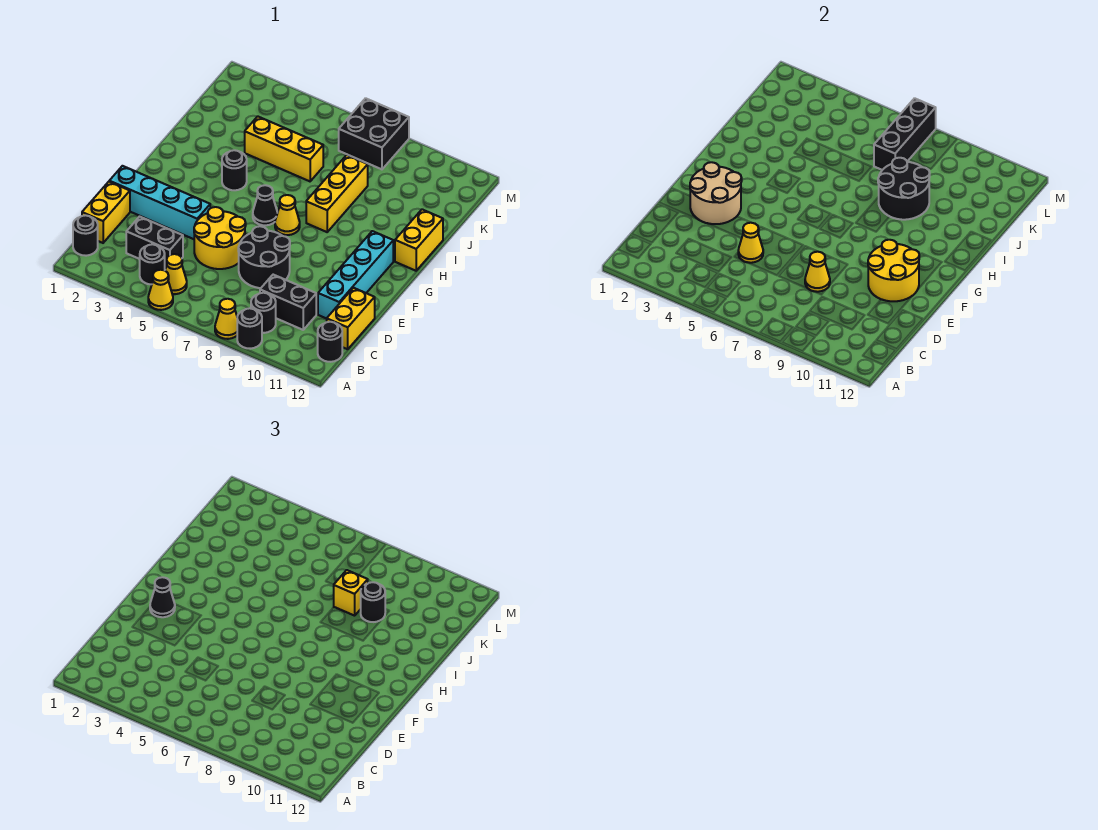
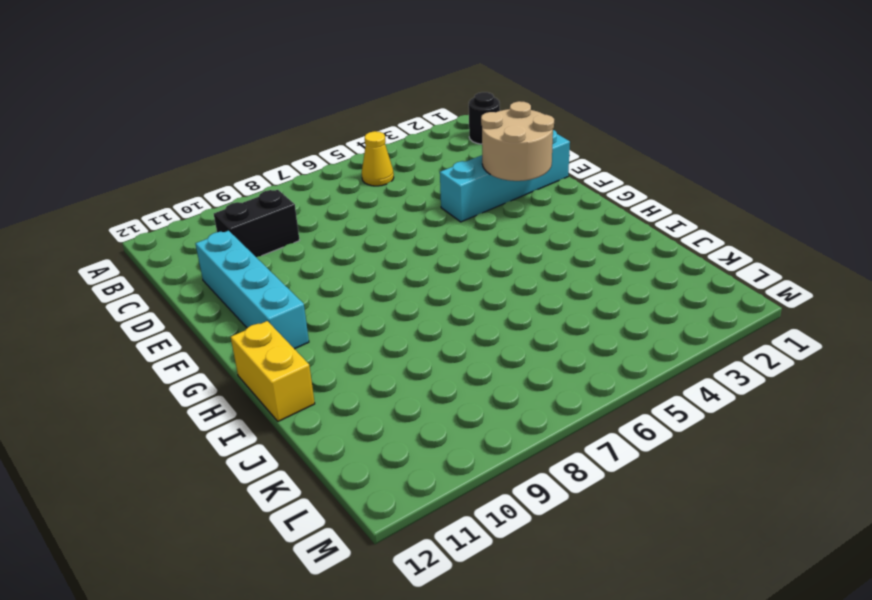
none -> yellow 1x1 cone [148,270,173,310]
none -> yellow 1x1 cone [215,299,237,339]
none -> black 1x1 round brick [237,308,262,349]
none -> black 1x1 round brick [140,244,165,284]

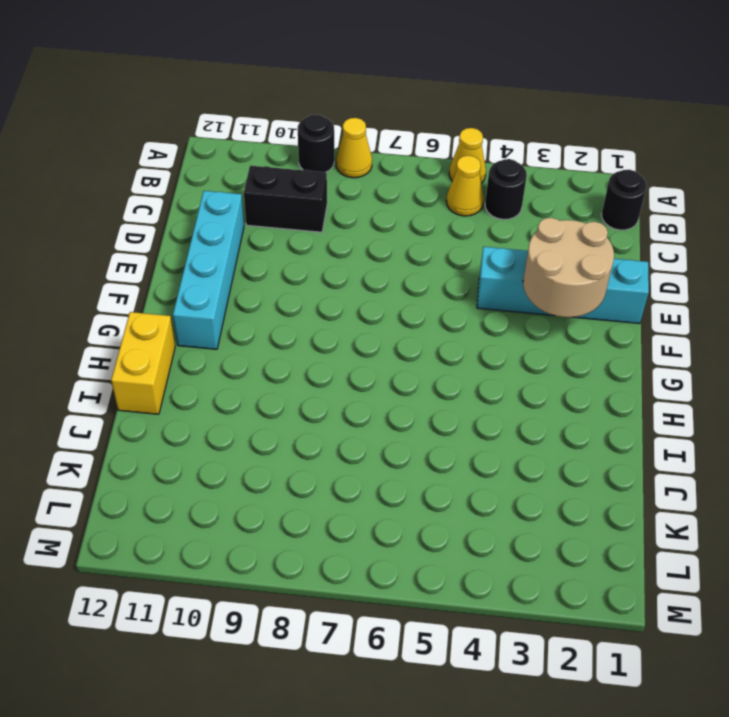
none -> black 1x1 round brick [251,293,276,333]
none -> black 1x1 round brick [318,322,342,362]
none -> yellow 1x2 brick [82,182,130,243]
none -> black 1x2 brick [126,217,183,269]

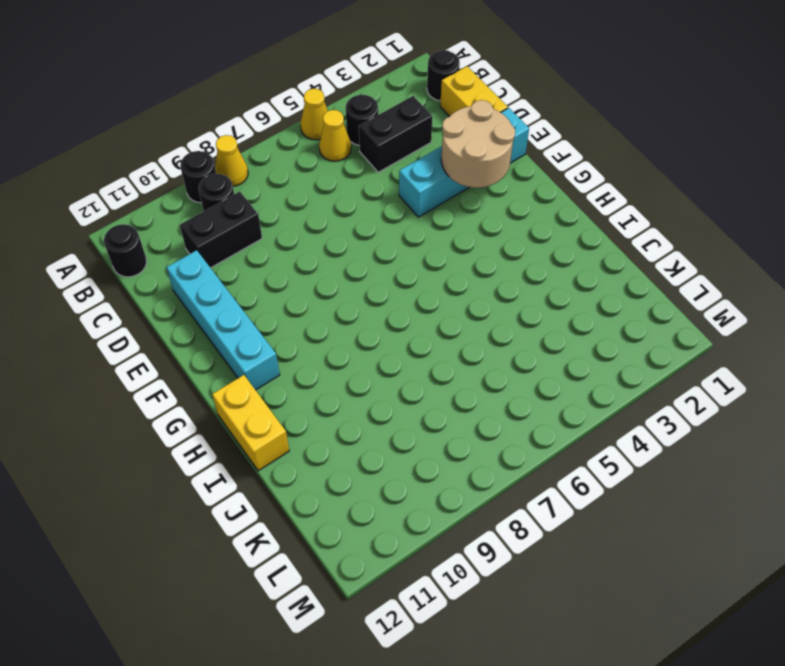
none -> yellow 1x2 brick [327,288,375,349]
none -> yellow 2x2 round brick [194,207,246,269]
none -> black 2x2 round brick [238,226,290,288]
none -> black 1x1 cone [253,185,277,225]

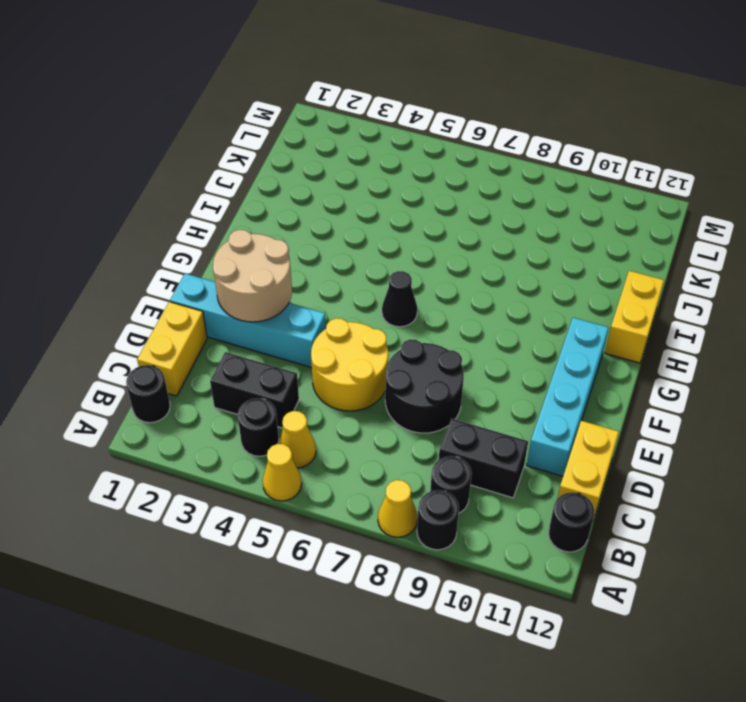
none -> yellow 1x1 cone [275,195,300,235]
none -> black 1x1 round brick [222,150,247,190]
none -> yellow 1x3 brick [306,155,368,232]
none -> yellow 1x3 brick [245,116,323,181]

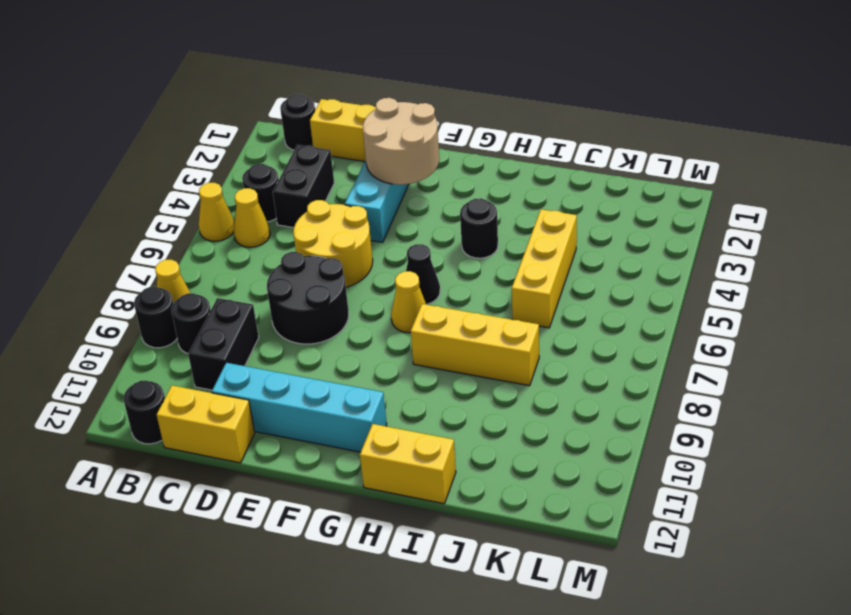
none -> black 2x2 brick [339,98,409,169]
none -> yellow 1x1 cone [738,223,763,263]
none -> yellow 1x1 cone [805,252,830,292]
none -> yellow 2x2 round brick [868,240,919,301]

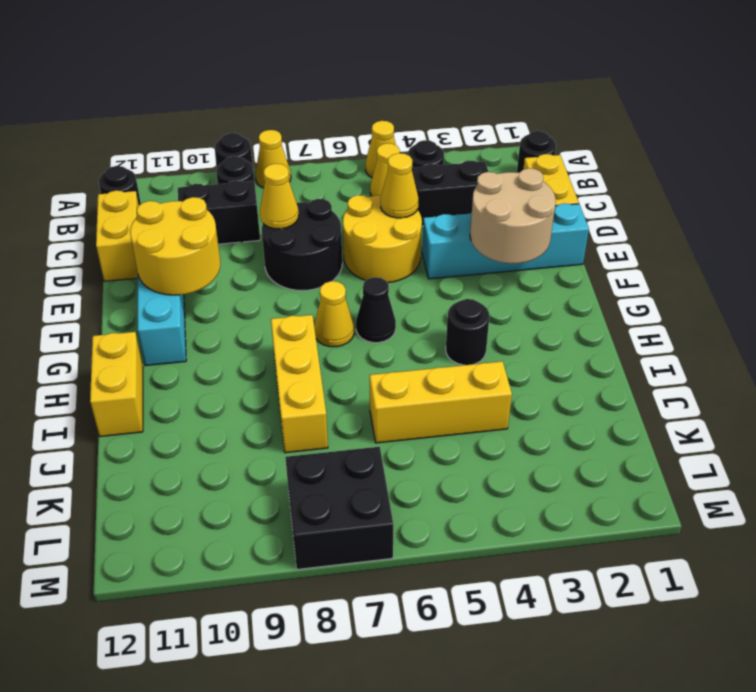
none -> black 2x2 round brick [878,158,930,220]
none -> black 1x3 brick [874,98,936,170]
none -> black 1x1 cone [150,577,175,617]
none -> yellow 1x1 brick [334,570,368,616]

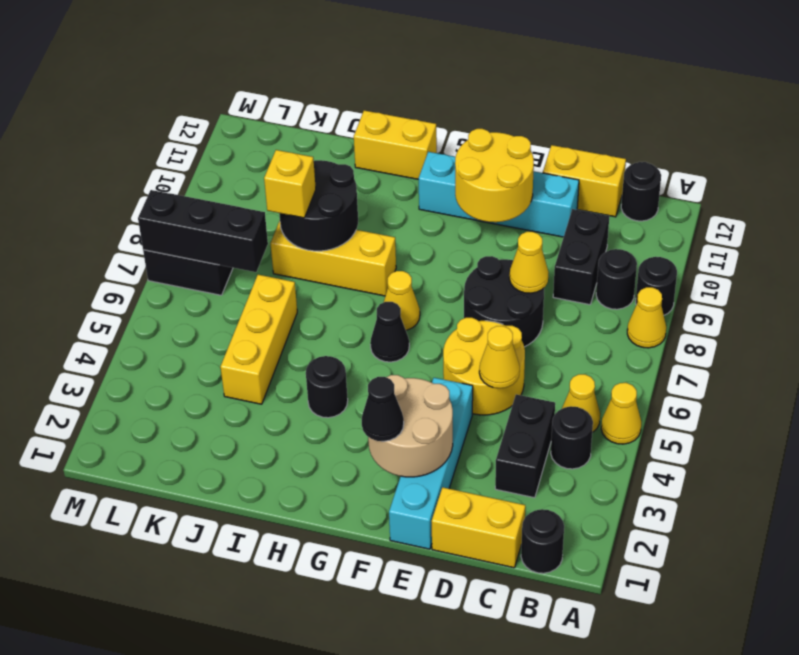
none -> black 1x1 round brick [361,582,385,622]

